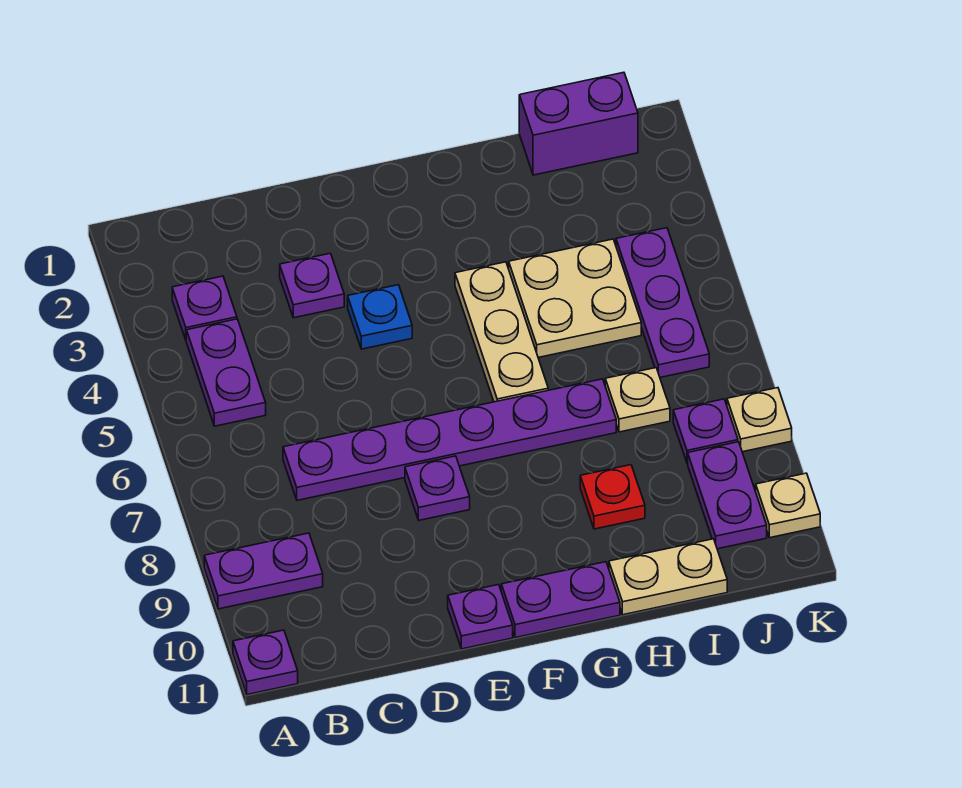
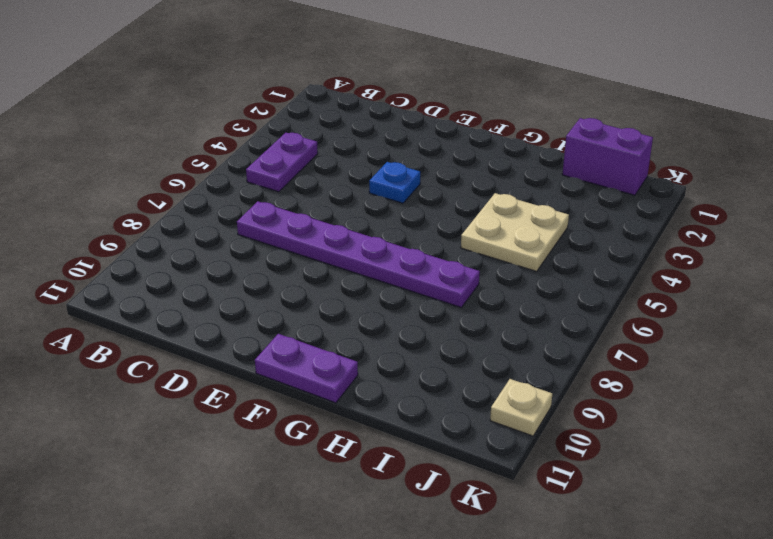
none -> purple 1x2 plate [204,533,323,609]
none -> purple 1x1 plate [233,630,298,695]
none -> purple 1x1 plate [172,276,237,339]

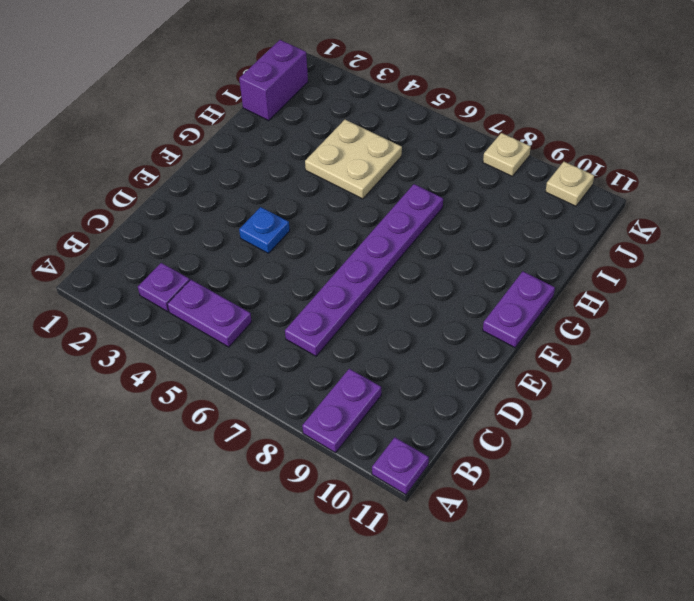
none -> purple 1x1 plate [280,253,344,318]
none -> purple 1x1 plate [405,456,470,520]
none -> purple 1x1 plate [448,585,513,649]

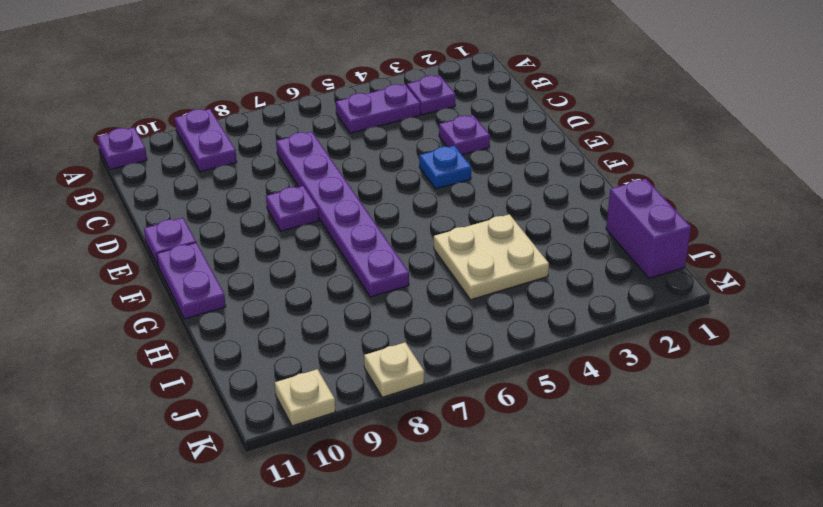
none -> tan 1x3 plate [455,262,548,402]
none -> red 1x1 plate [580,465,645,529]
none -> tan 1x2 plate [609,539,727,615]

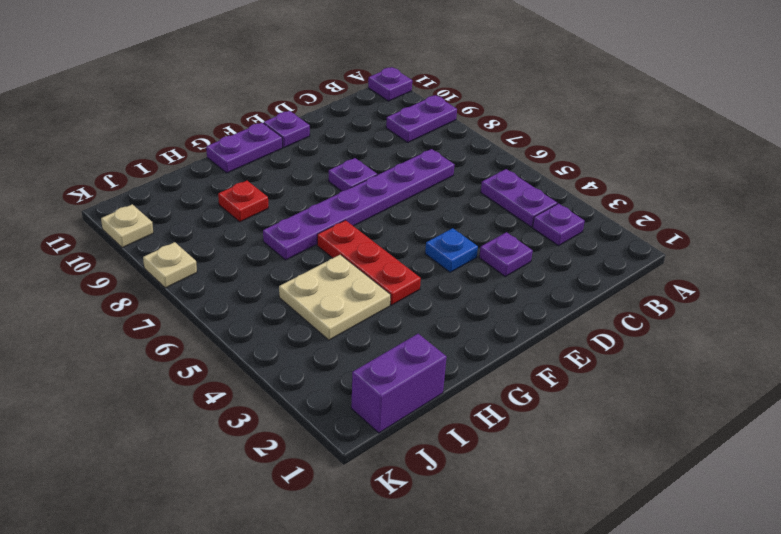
red 1x3 plate [317,220,421,305] -> tan 1x3 plate [455,262,548,402]
none -> tan 1x2 plate [609,539,727,615]
none -> tan 1x1 plate [605,368,670,432]
none -> purple 1x3 plate [616,228,709,377]

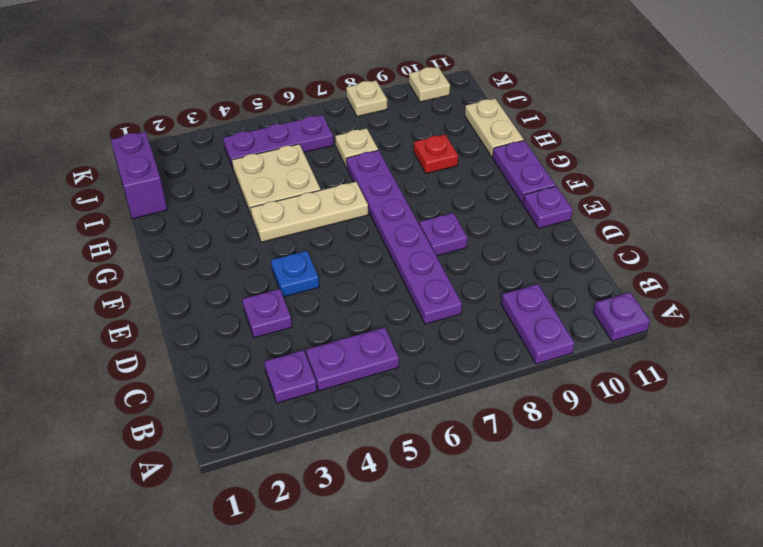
none -> purple 1x1 plate [673,399,738,463]
none -> purple 1x2 plate [688,442,767,549]

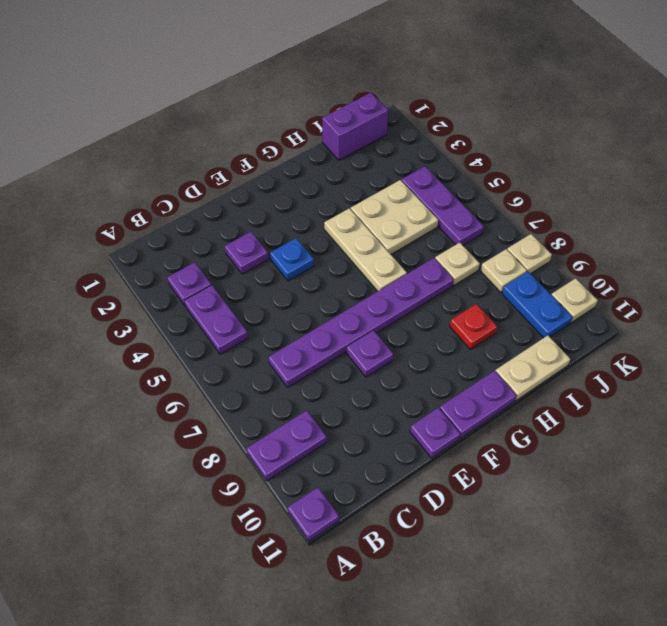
tan 1x1 plate [480,249,527,292] -> purple 1x1 plate [673,399,738,463]
blue 1x2 plate [502,272,572,338] -> purple 1x2 plate [688,442,767,549]

